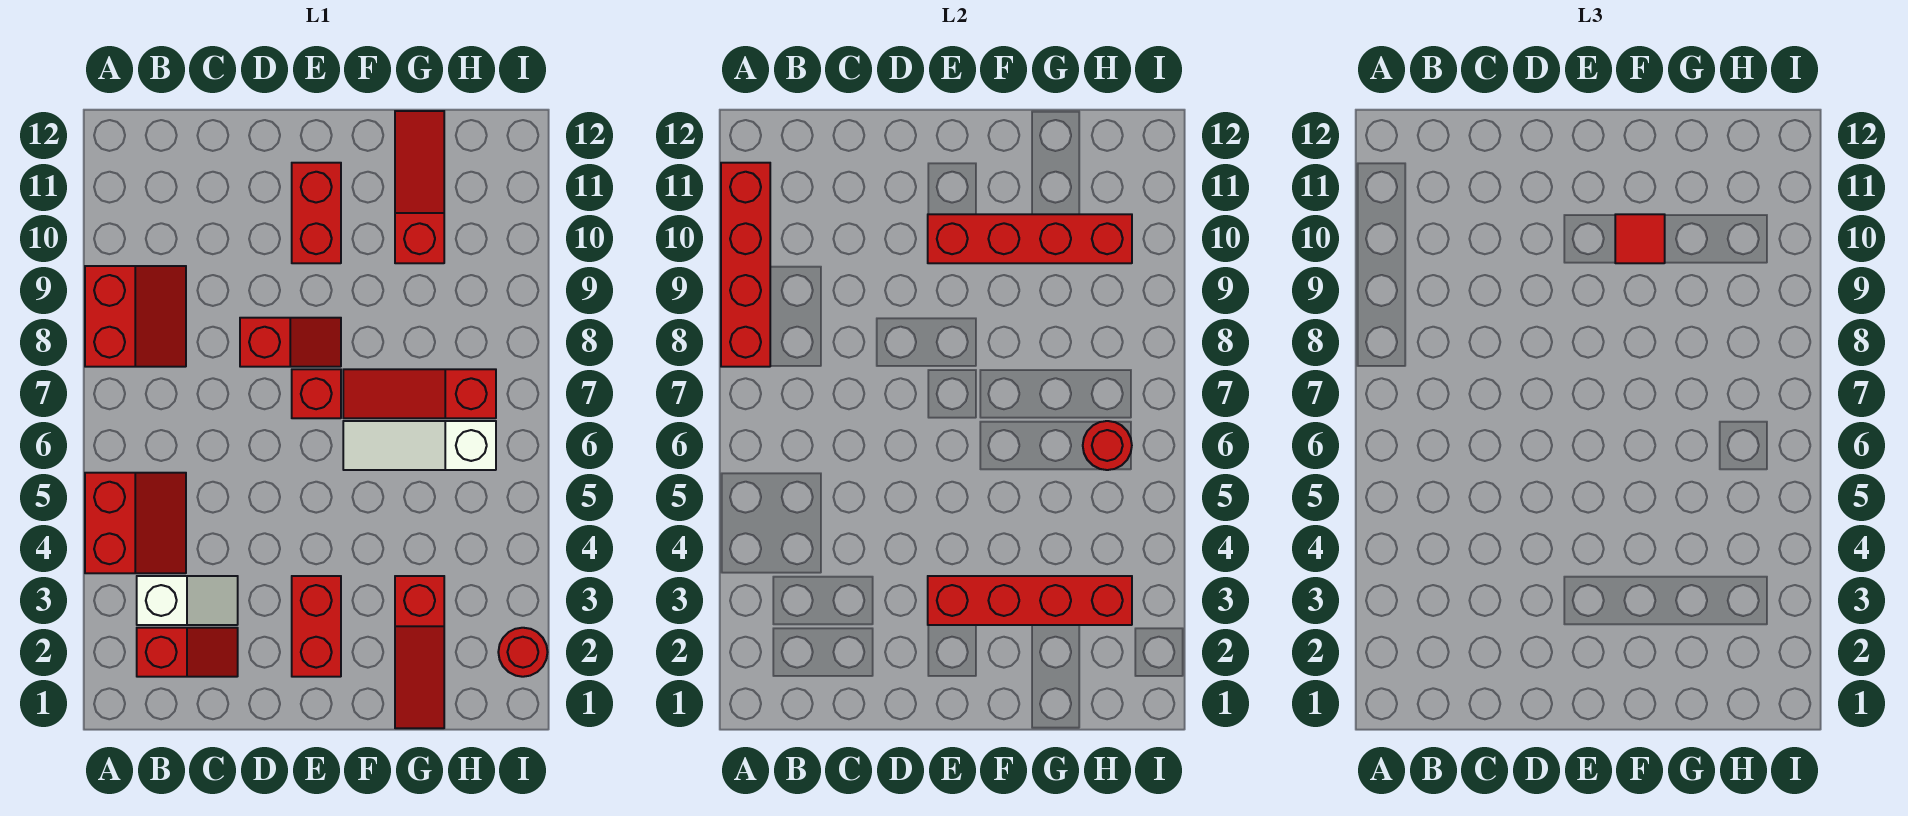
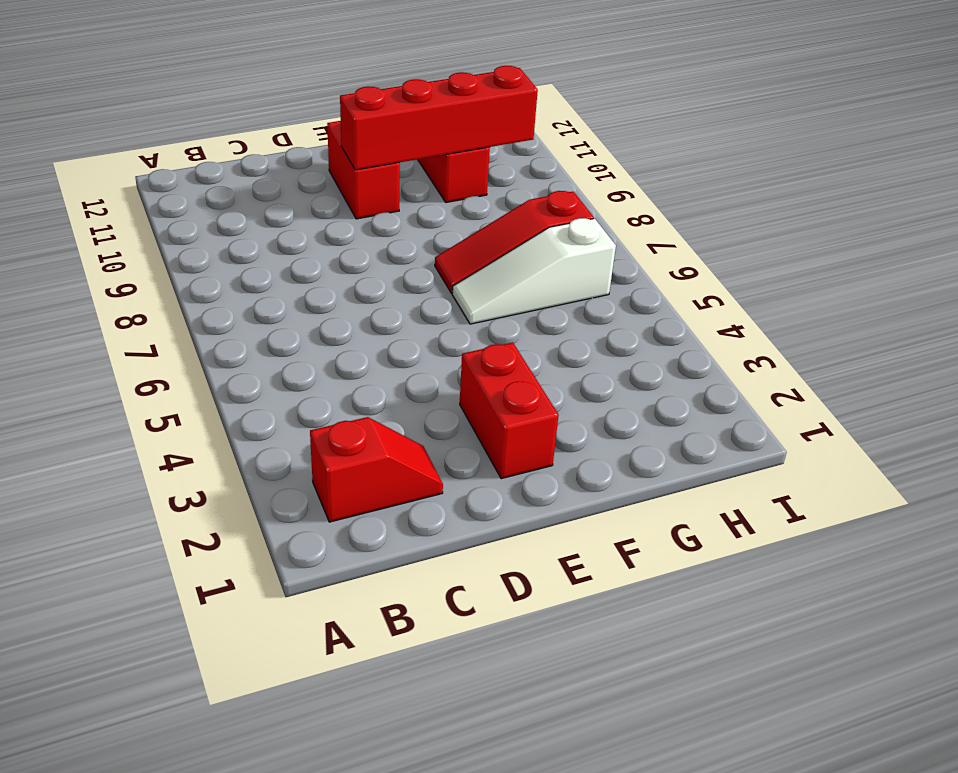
none -> red 2x2 slope [85,473,186,573]
none -> red 2x2 slope [85,266,186,367]
none -> white 1x2 slope [137,576,238,625]

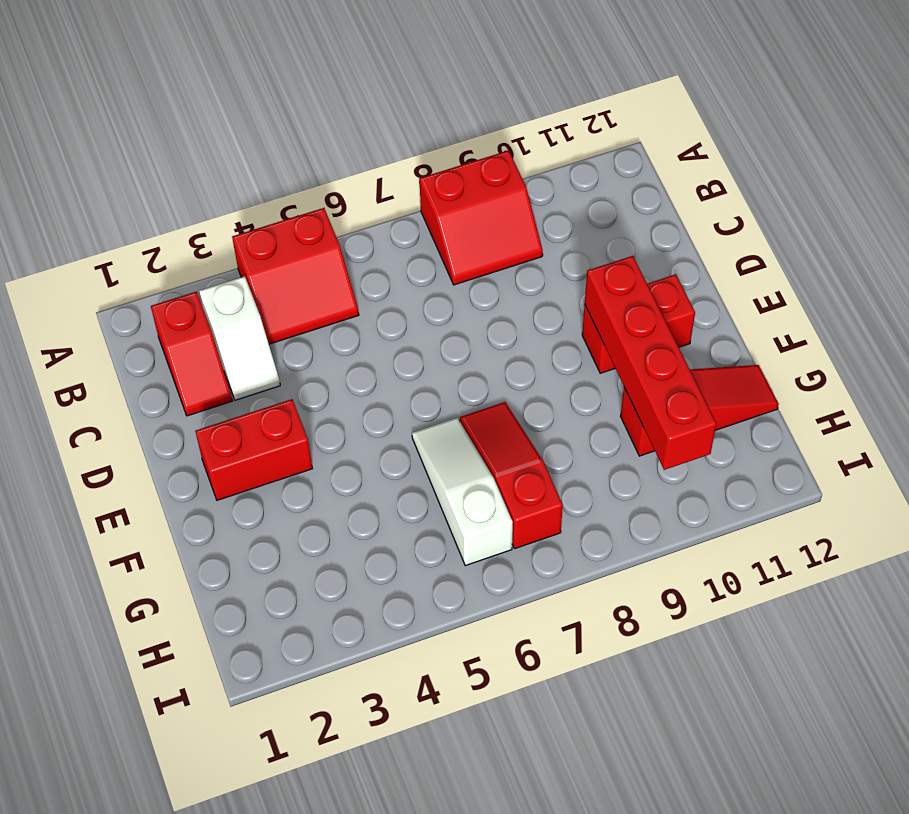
none -> red 1x2 slope [240,318,341,367]
none -> red 1x1 brick [292,369,341,418]
none -> red 1x3 slope [395,576,444,728]

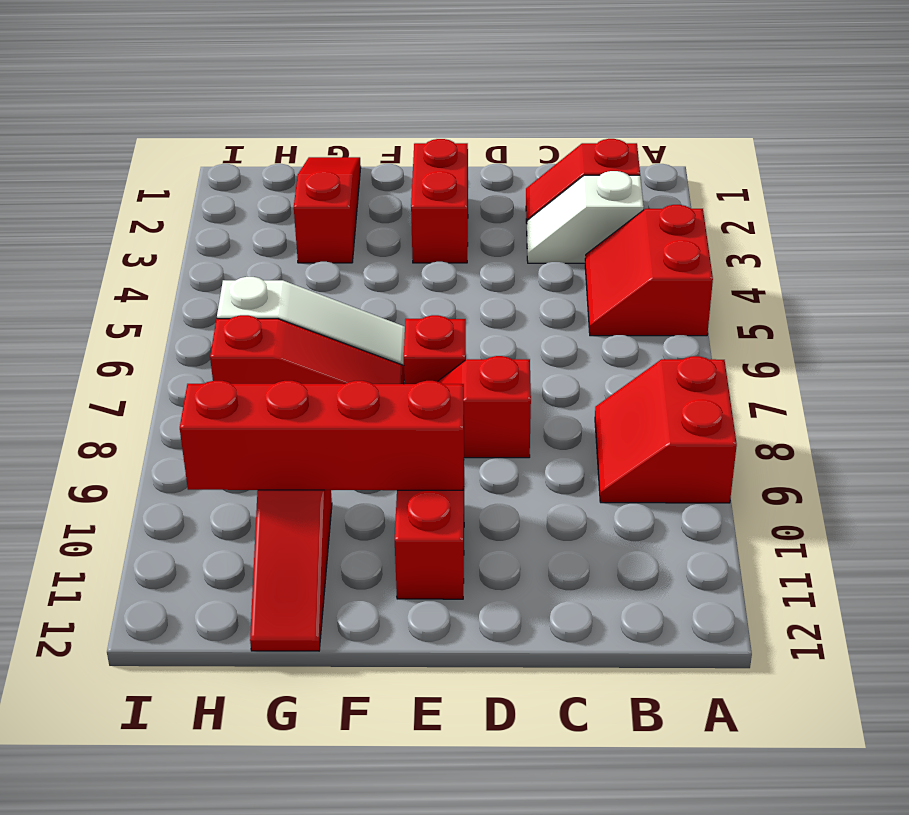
none -> red 1x1 round brick [498,628,548,677]
none -> red 1x4 brick [721,163,770,367]
none -> red 1x4 brick [928,576,1132,625]

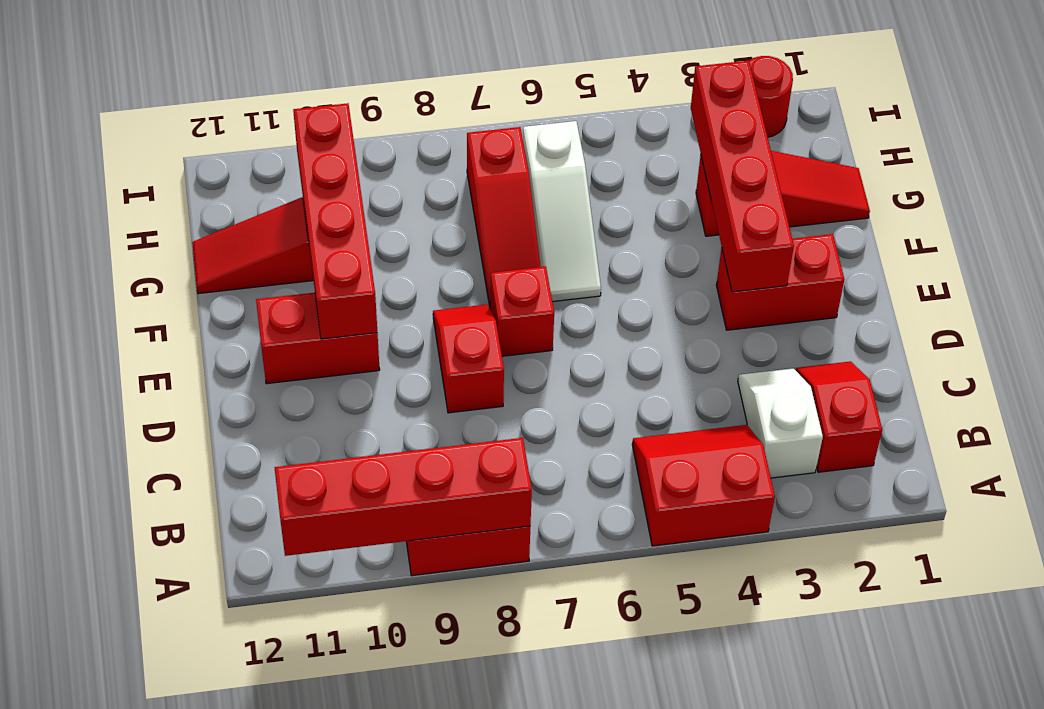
none -> red 1x1 round brick [1083,421,1132,470]
none -> red 1x1 tile [1615,214,1665,263]

